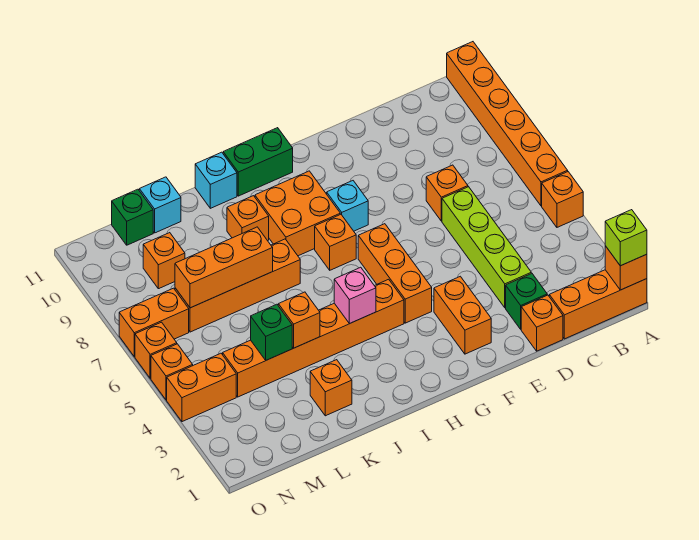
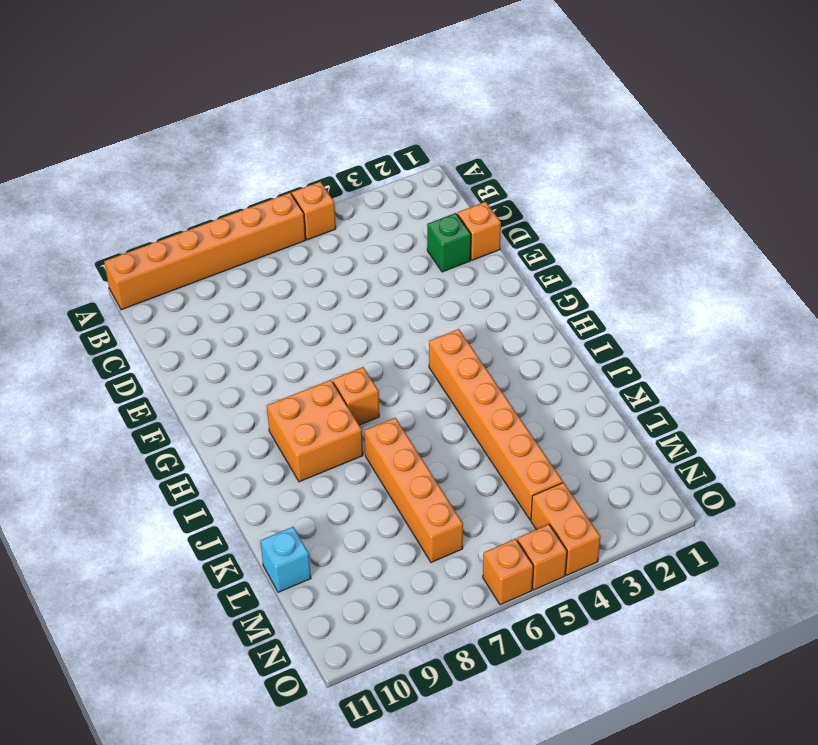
none -> orange 1x3 brick [549,270,647,339]
none -> lime 1x4 brick [442,187,531,308]
none -> orange 1x1 brick [426,165,468,221]
none -> orange 1x2 brick [434,276,491,354]

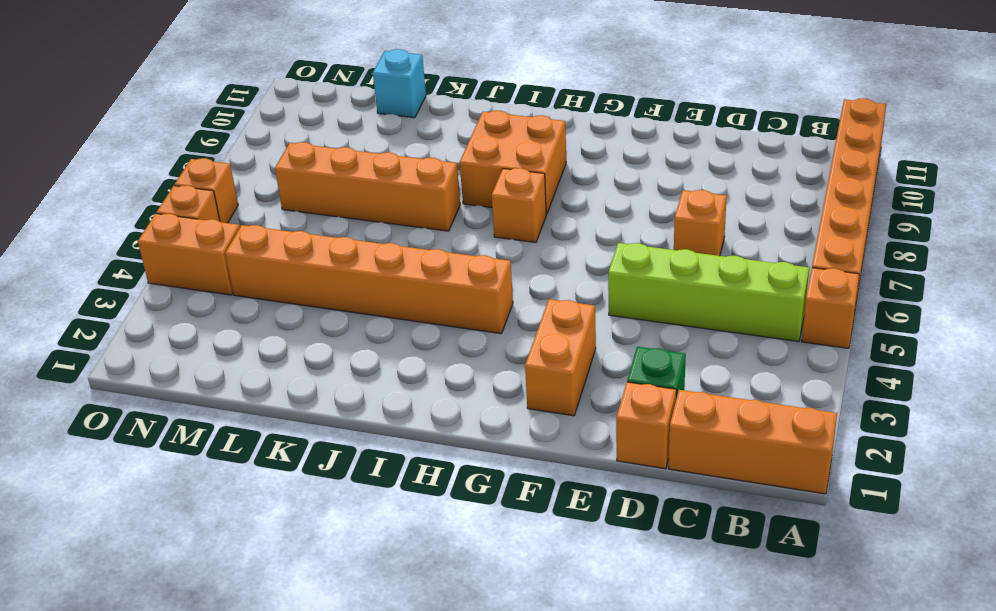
lime 1x4 brick [608,243,809,342] -> lime 1x4 brick turned to [442,187,531,308]
none -> orange 1x3 brick [358,224,432,323]
none -> cyan 1x1 brick [327,181,368,231]
none -> green 1x2 brick [223,128,293,196]
none -> orange 1x1 brick [227,196,269,241]

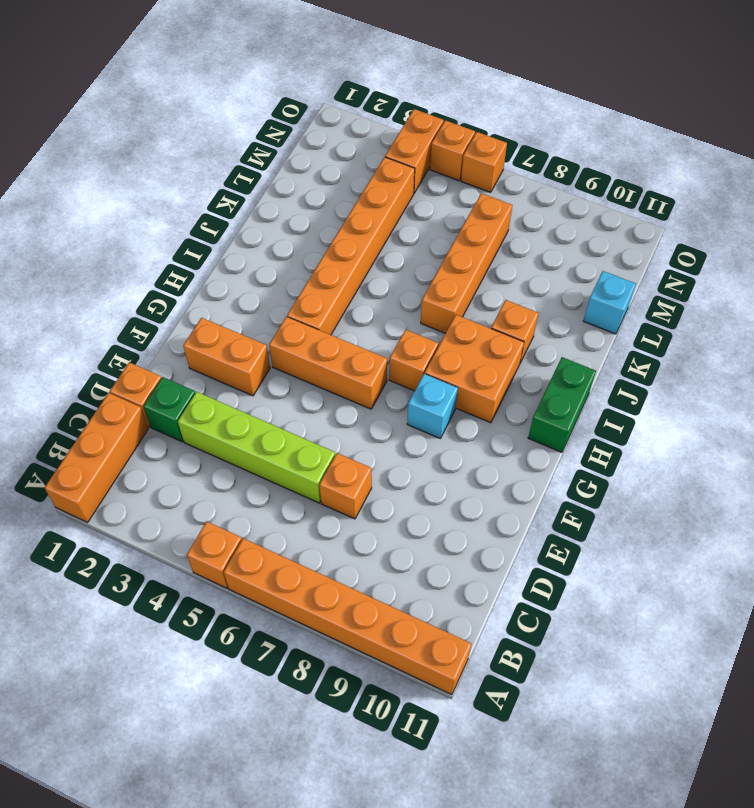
none -> cyan 1x1 brick [195,152,237,208]
none -> orange 1x1 brick [310,360,352,416]
none -> orange 1x1 brick [143,233,185,289]
none -> green 1x1 brick [112,189,153,245]

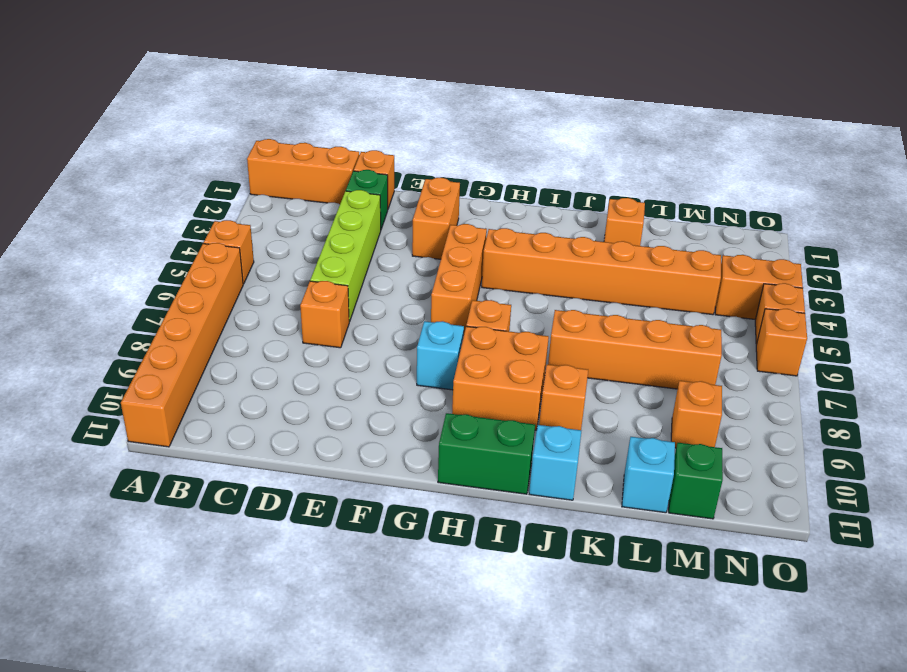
none -> orange 1x2 brick [119,288,189,357]
none -> orange 1x1 brick [605,246,647,290]
none -> pink 1x1 brick [334,267,376,323]
none -> orange 1x1 brick [278,292,320,348]

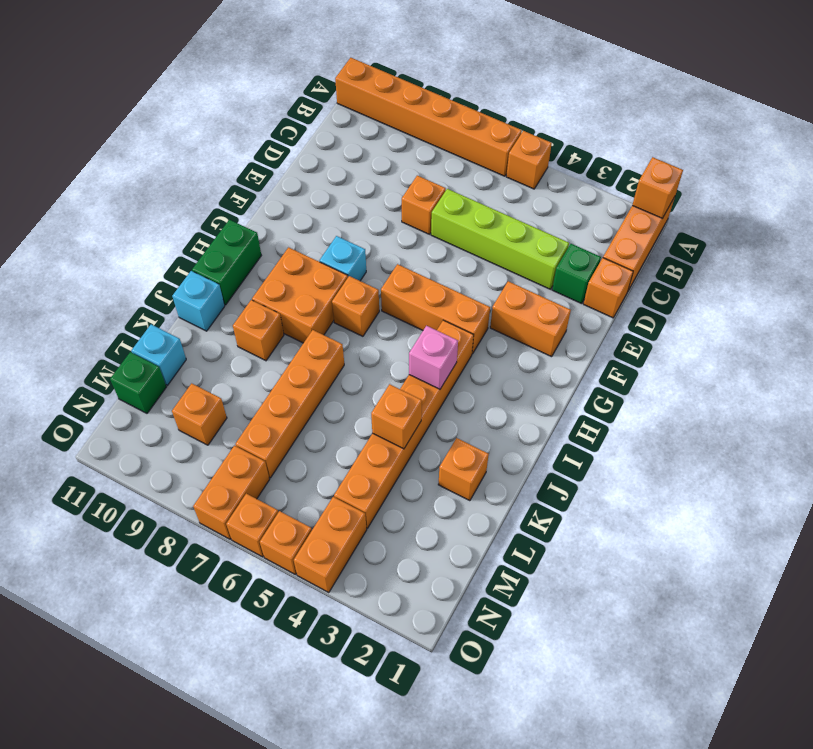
none -> orange 1x3 brick [175,227,273,308]
none -> green 1x1 brick [251,304,292,360]
none -> lime 1x1 brick [605,210,647,266]

